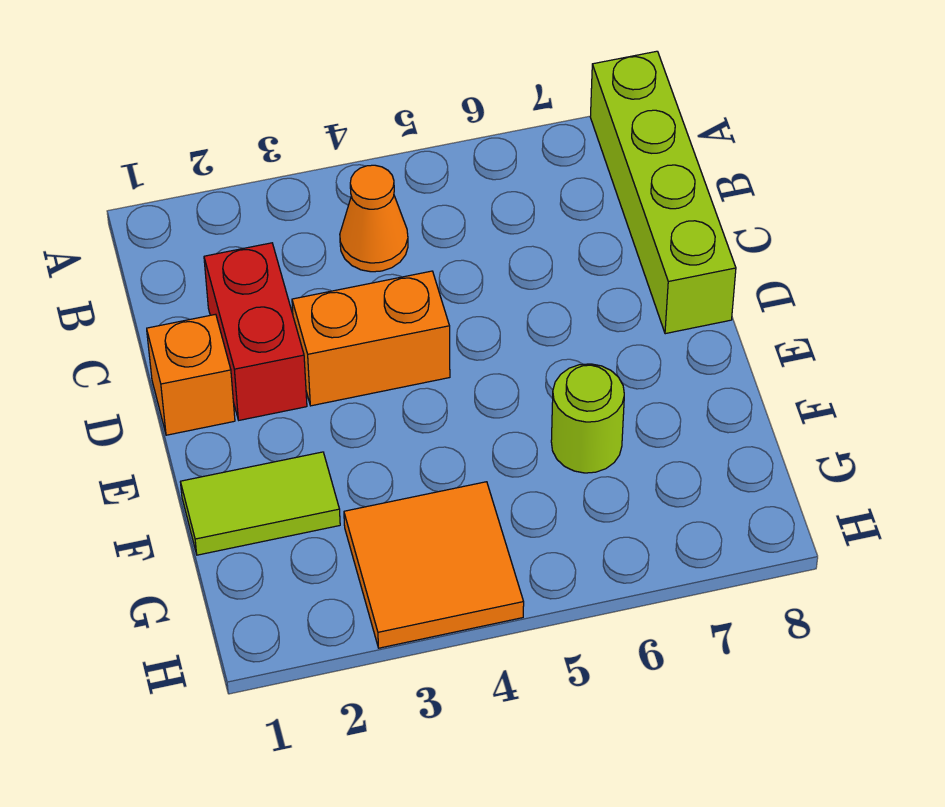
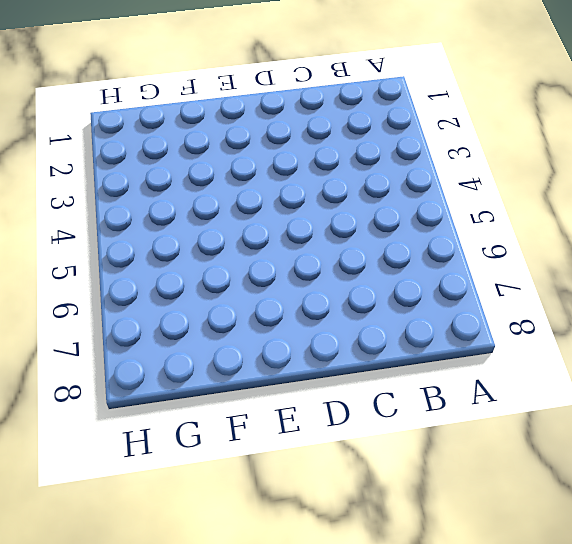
none -> lime 1x4 brick [590,51,736,334]
none -> orange 1x1 cone [340,165,408,272]

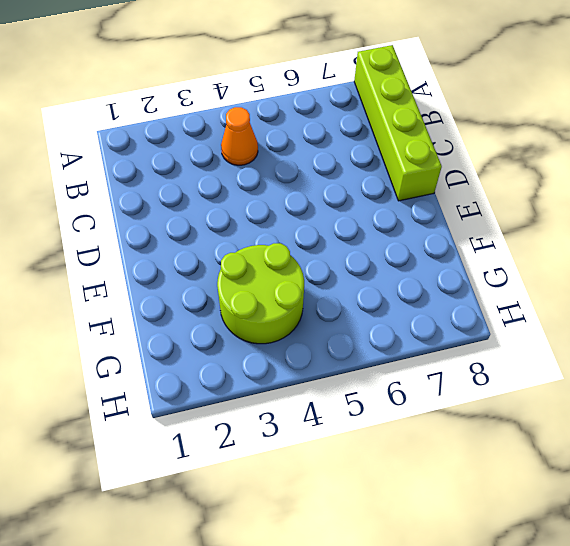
lime 2x2 round brick [217,243,304,344] -> orange 2x2 tile [344,482,524,648]
none -> red 1x2 brick [204,243,307,420]
none -> orange 1x1 brick [147,314,235,435]

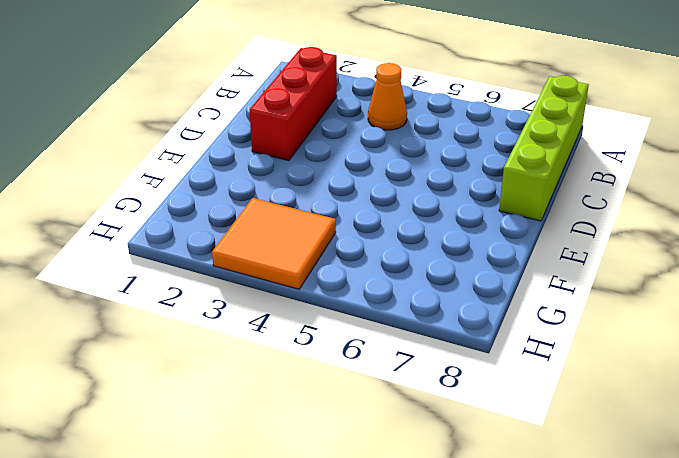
red 1x3 brick [250,47,337,161] -> red 1x2 brick [204,243,307,420]
none -> orange 1x1 brick [147,314,235,435]
none -> orange 1x2 brick [292,271,450,406]

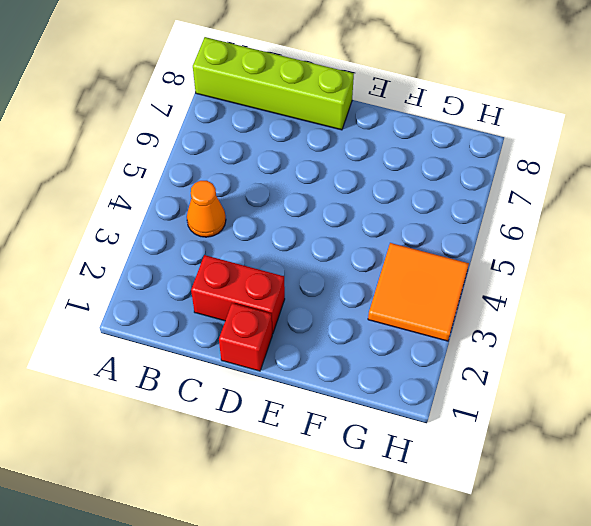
red 1x1 brick [219,303,272,371] -> orange 1x1 brick [147,314,235,435]
none -> orange 1x2 brick [292,271,450,406]
none -> lime 1x2 tile [180,452,340,555]

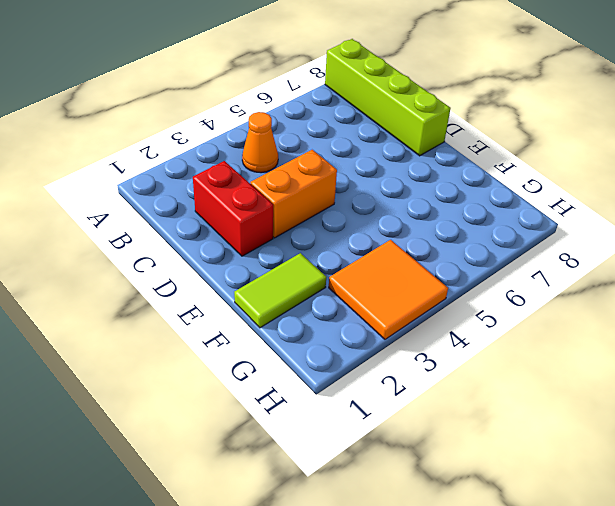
none -> orange 1x1 brick [147,314,235,435]
none -> lime 1x1 round brick [551,364,624,473]

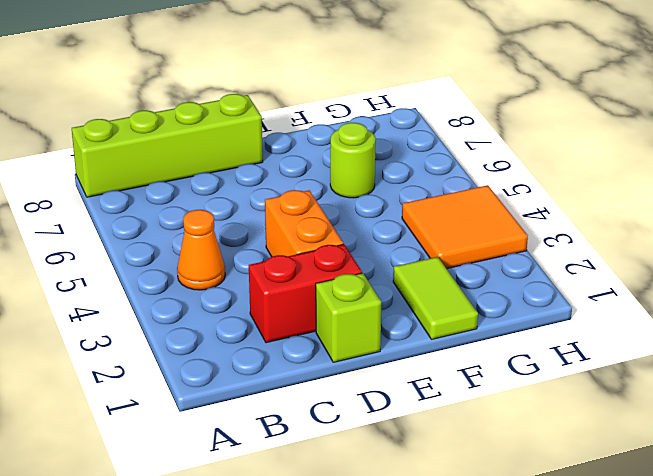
lime 1x1 brick [316,273,381,362] -> orange 1x1 brick [147,314,235,435]

